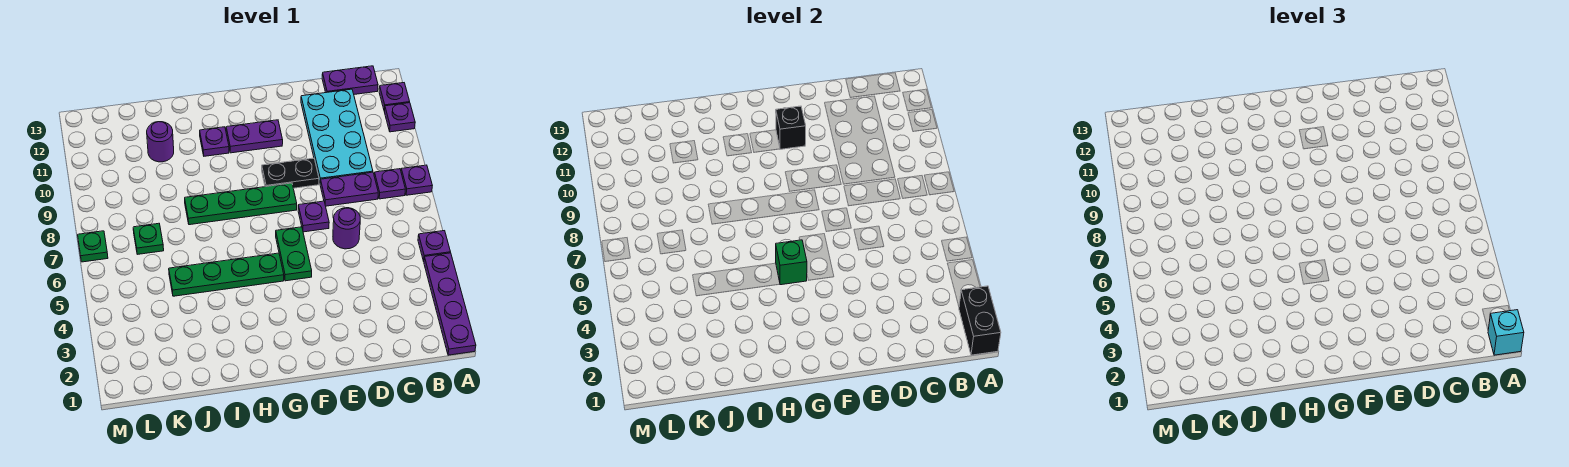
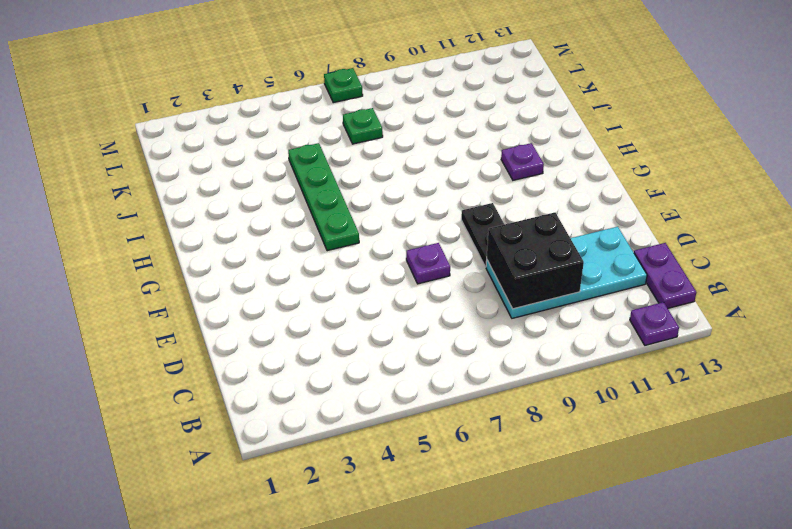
black 2x2 brick [487,212,584,309] -> none
none -> purple 1x4 plate [424,253,476,355]
none -> purple 1x1 plate [418,231,450,261]
none -> purple 1x1 plate [401,165,432,195]

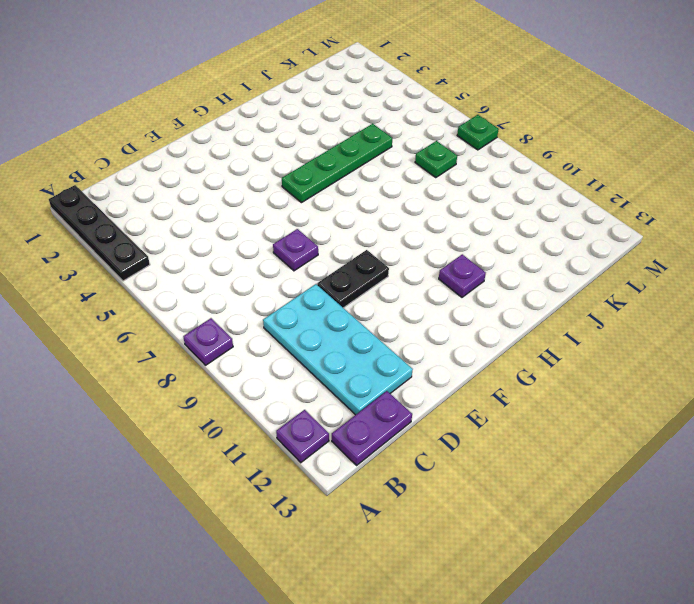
black 1x4 plate [49,185,150,281] -> purple 1x4 plate [424,253,476,355]
none -> purple 1x1 plate [418,231,450,261]
none -> purple 1x1 plate [385,103,415,132]
none -> purple 1x1 plate [374,169,405,199]

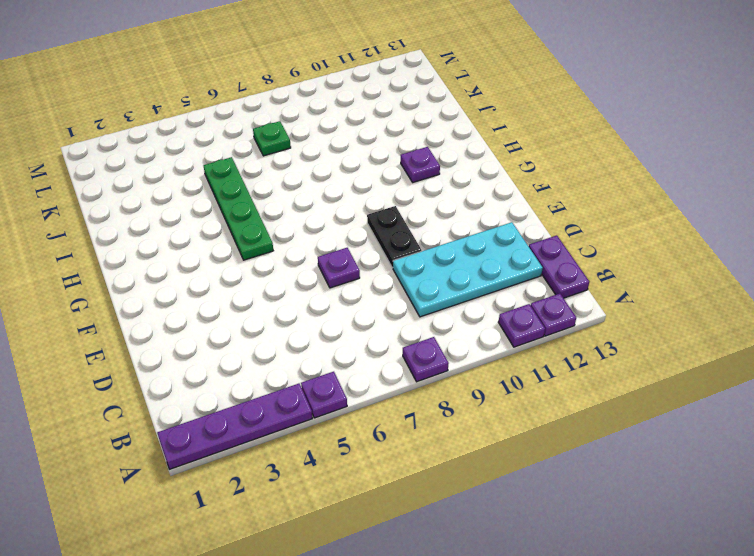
none -> purple 1x1 plate [374,169,405,199]
none -> purple 1x2 plate [320,172,378,206]
none -> purple 1x1 round brick [333,208,360,249]

